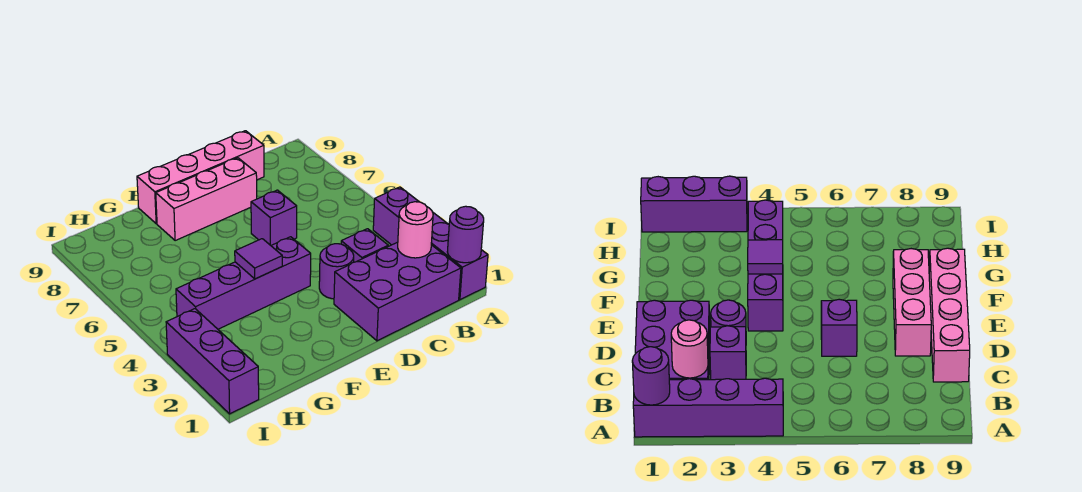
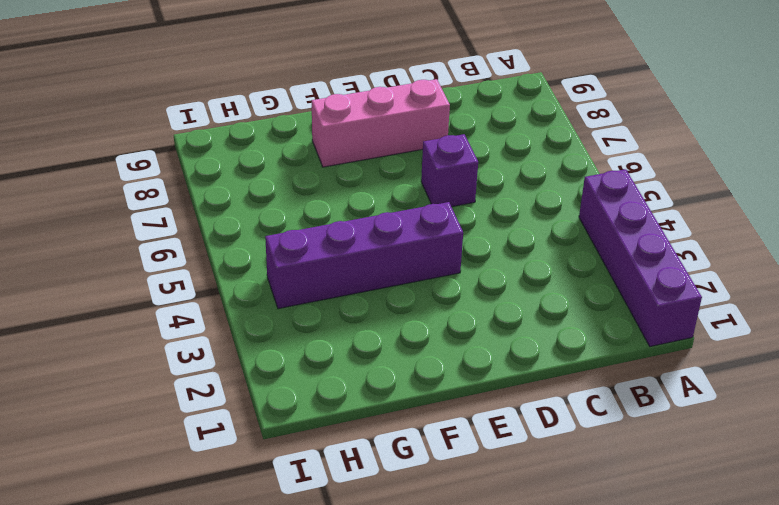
none -> purple 2x3 brick [334,242,461,341]
none -> purple 1x1 brick [341,229,388,262]
none -> pink 1x4 brick [137,131,264,224]

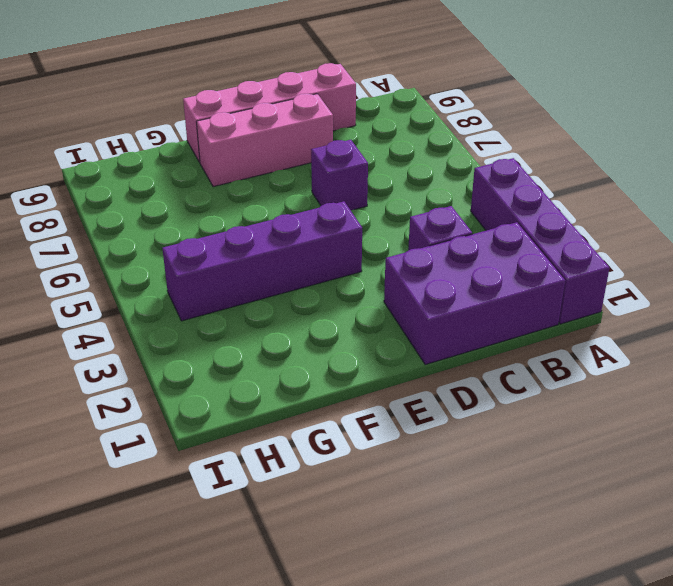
none -> purple 1x1 round brick [319,244,354,299]
none -> purple 1x3 brick [166,309,259,414]
none -> purple 1x1 round brick [447,206,484,263]

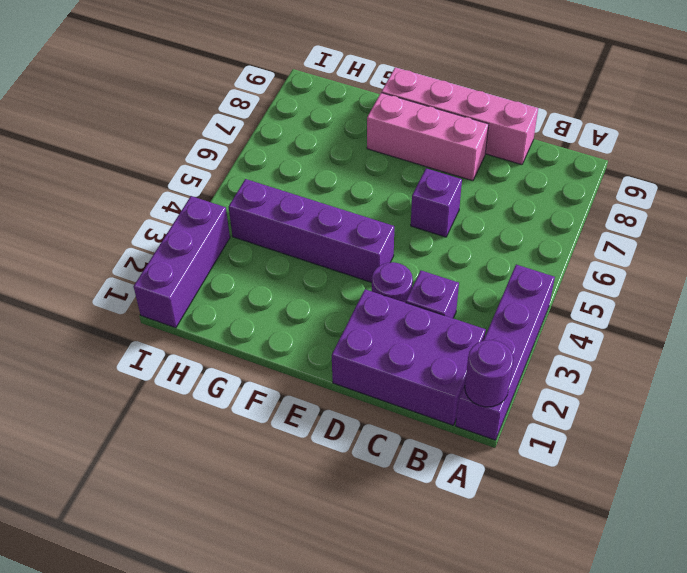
none -> pink 1x1 round brick [398,202,433,258]
none -> purple 1x1 tile [235,239,282,279]

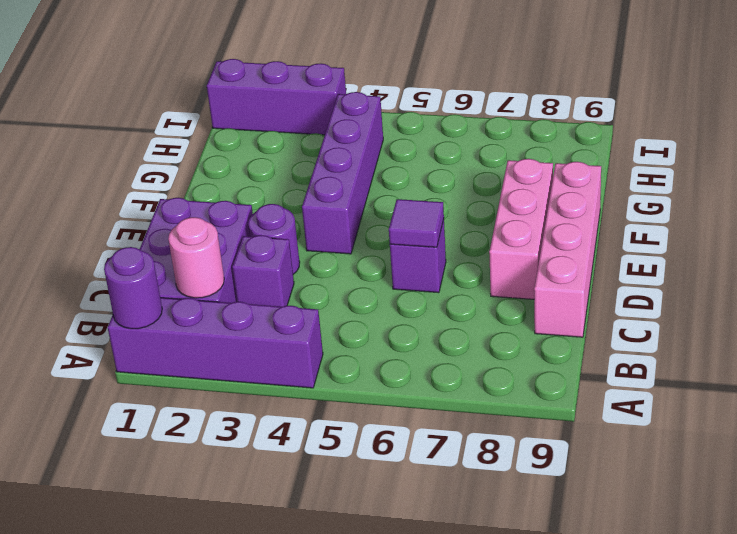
purple 1x1 tile [389,199,444,247] -> purple 1x1 tile moved to [235,239,282,279]

